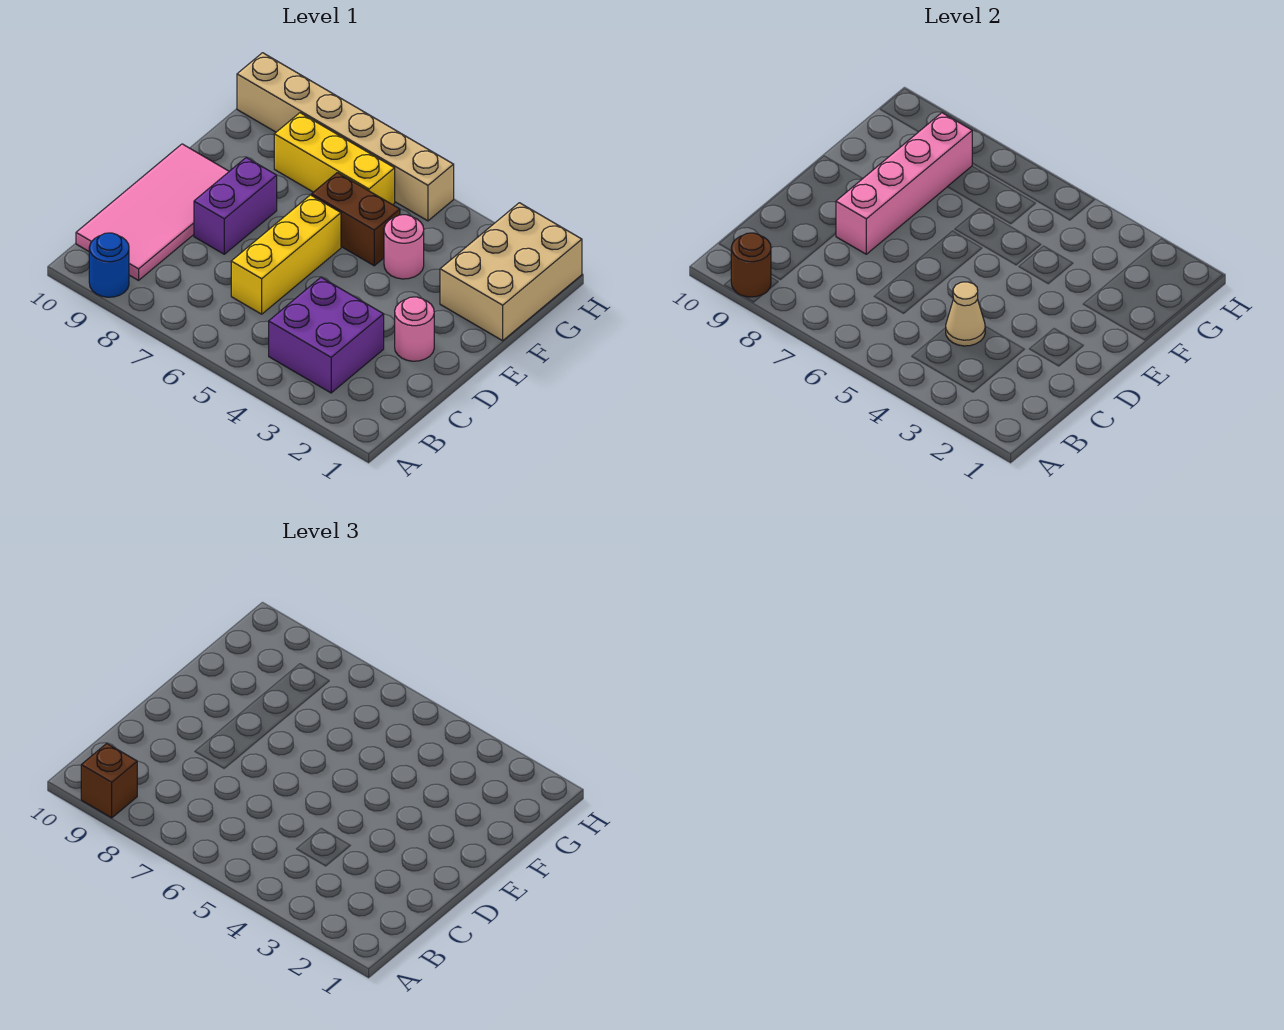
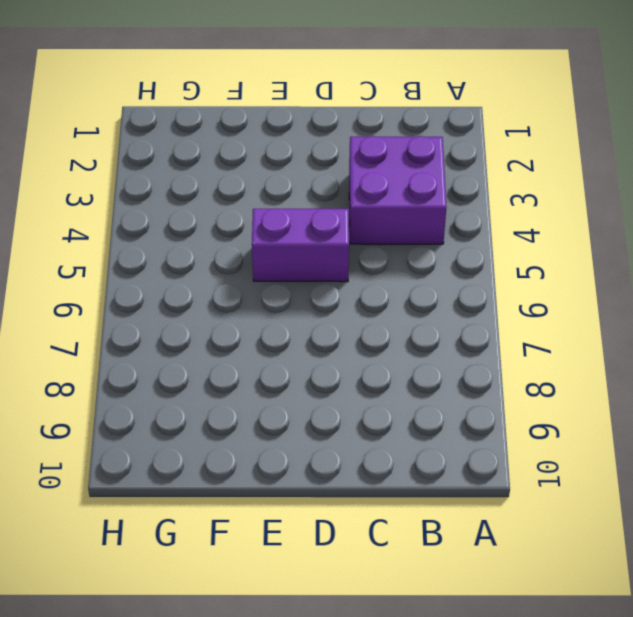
purple 1x2 brick [252,208,349,282] -> purple 1x2 brick moved to [194,158,277,254]
none -> blue 1x1 round brick [89,233,129,297]
none -> pink 2x4 tile [76,144,229,280]
none -> yellow 1x3 brick [231,195,341,314]

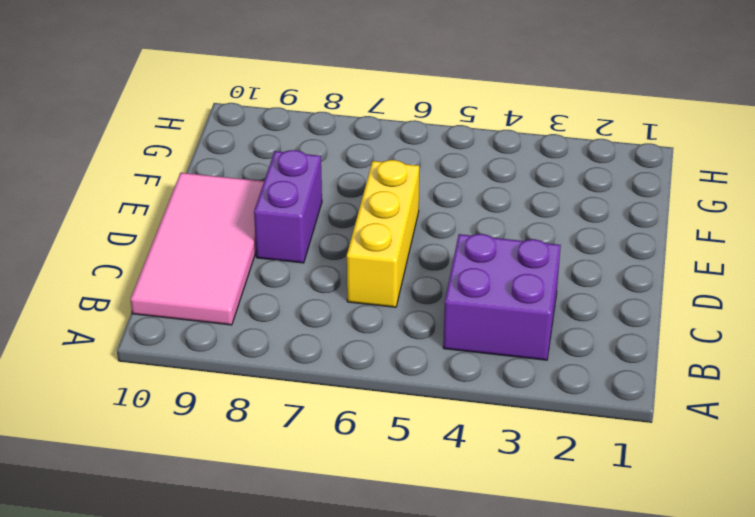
none -> blue 1x1 round brick [89,233,129,297]
none -> pink 1x1 round brick [395,297,434,361]
none -> tan 2x3 brick [440,203,582,341]

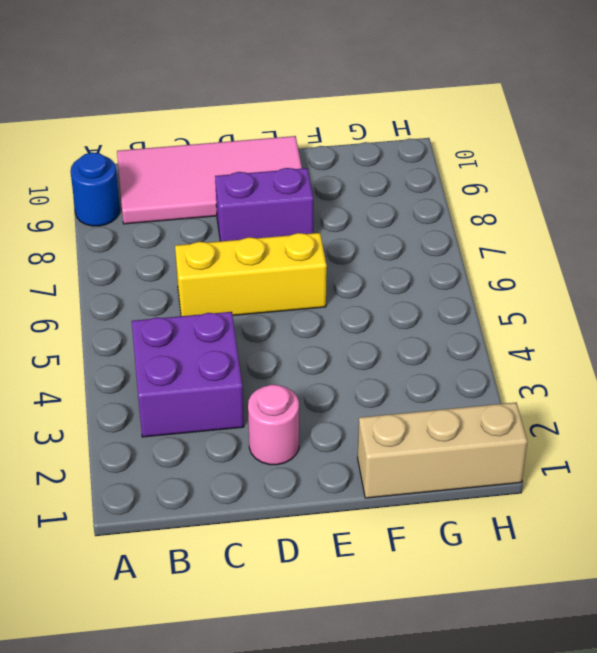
tan 1x3 brick [358,403,527,498] -> tan 2x3 brick [440,203,582,341]
none -> pink 1x1 round brick [384,215,424,279]
none -> brown 1x2 brick [312,173,400,266]
none -> yellow 1x3 brick [274,113,395,205]

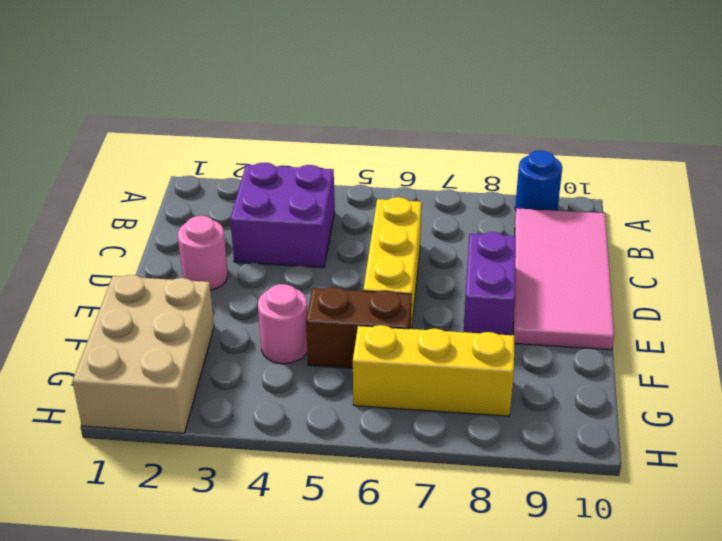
none -> tan 1x6 brick [237,53,454,221]
none -> brown 1x1 round brick [731,233,771,297]
none -> tan 1x1 cone [946,282,985,346]

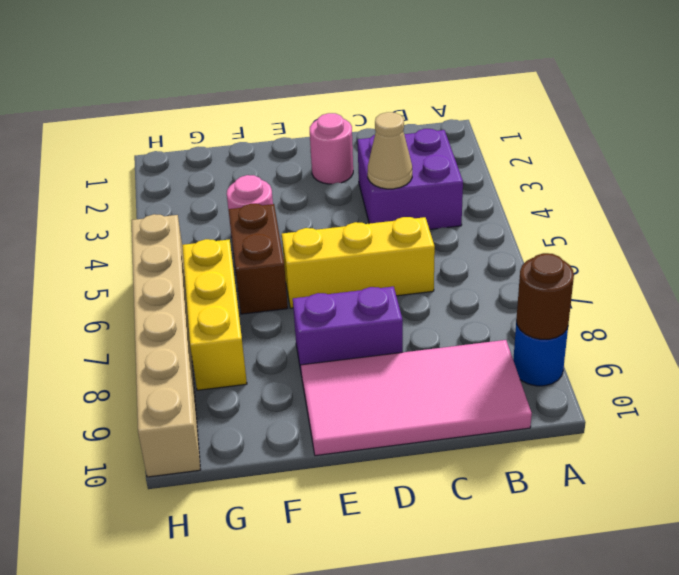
none -> tan 2x3 brick [440,203,582,341]
none -> pink 1x4 brick [836,113,973,254]
none -> brown 1x1 brick [81,744,137,818]

